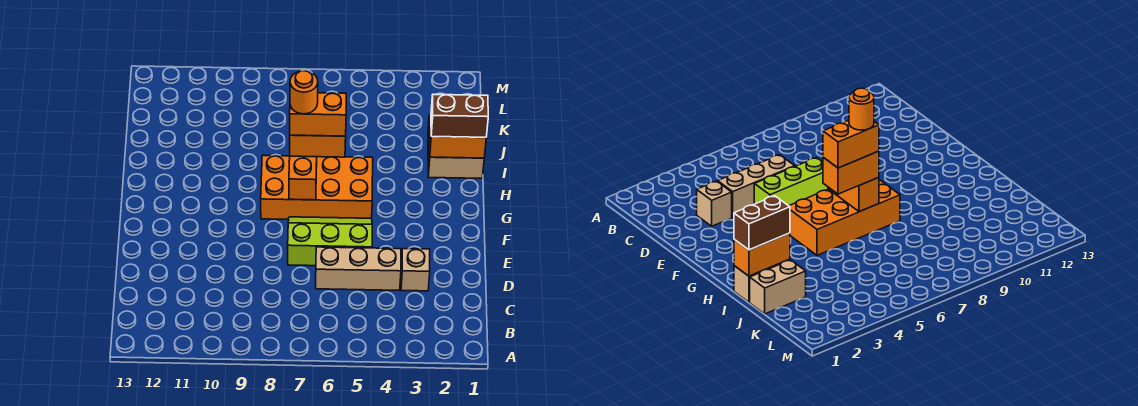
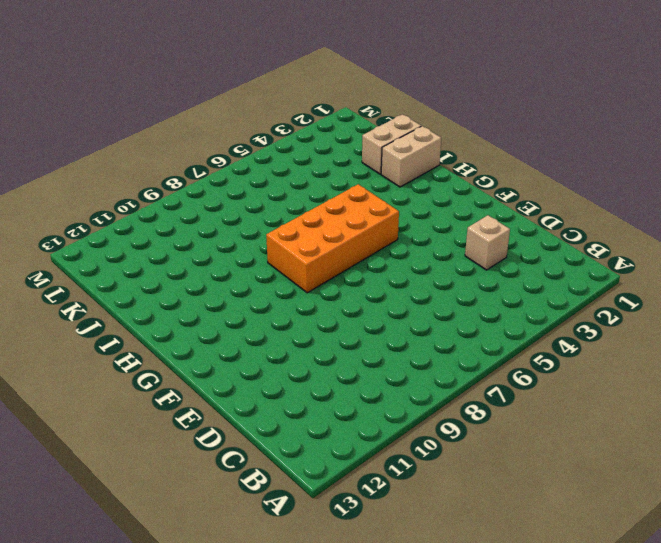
none -> tan 1x3 brick [316,247,401,290]
none -> lime 2x3 slope [288,217,372,266]
none -> orange 1x2 brick [289,156,317,200]

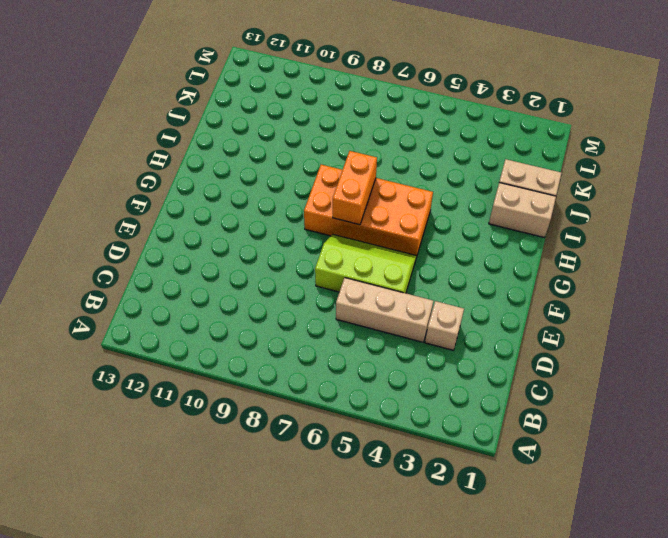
none -> orange 1x2 brick [429,123,486,158]
none -> orange 1x2 brick [290,135,346,157]
none -> brown 1x2 brick [431,94,488,137]

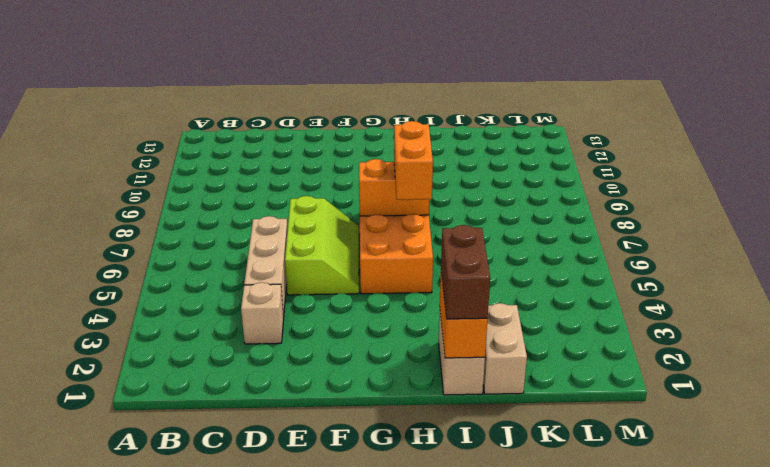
none -> orange 1x2 brick [290,93,346,136]
none -> orange 1x1 round brick [290,71,318,114]

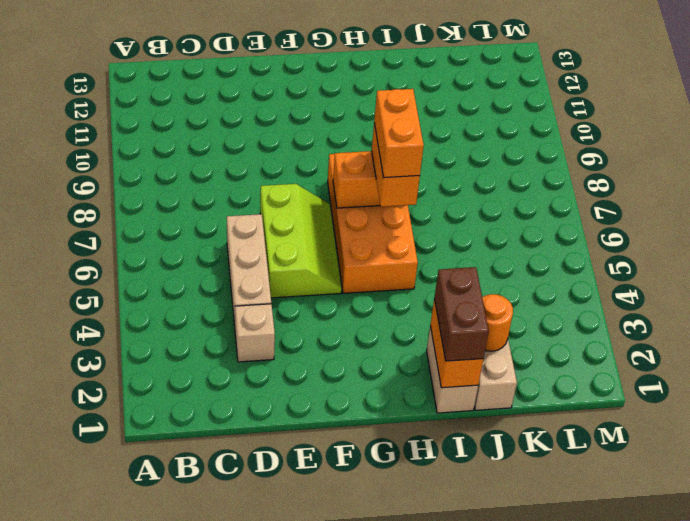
orange 1x1 round brick [482,294,513,351] -> orange 1x1 round brick moved to [290,71,318,114]

